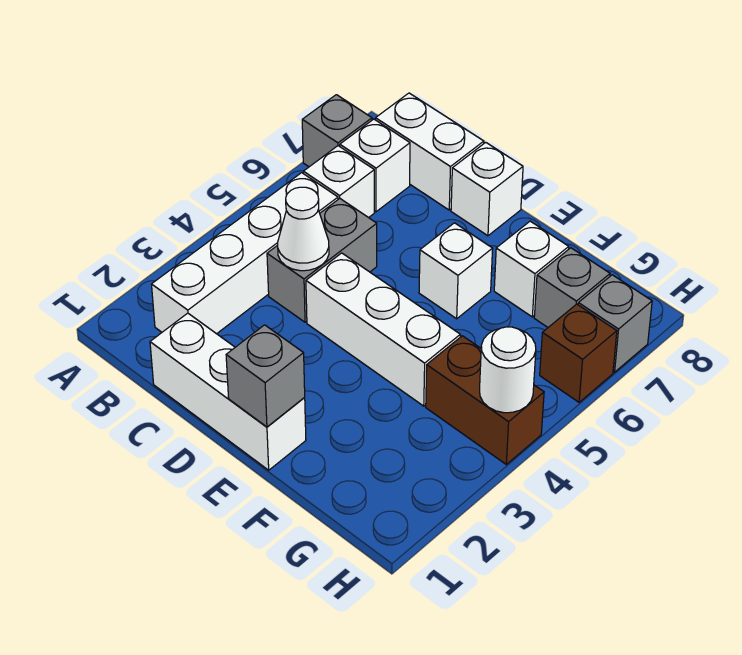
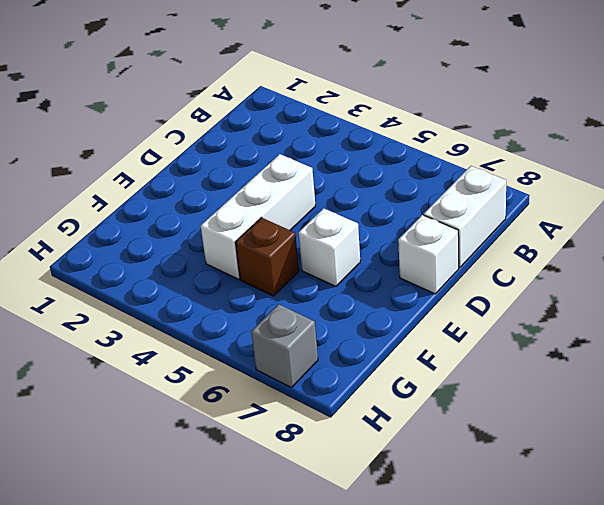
brown 1x1 brick [235,218,299,296] -> brown 1x1 brick moved to [540,304,617,402]
none -> grey 1x1 brick [302,95,372,167]
none -> white 1x4 brick [151,173,338,334]
none -> white 1x1 brick [303,146,374,218]

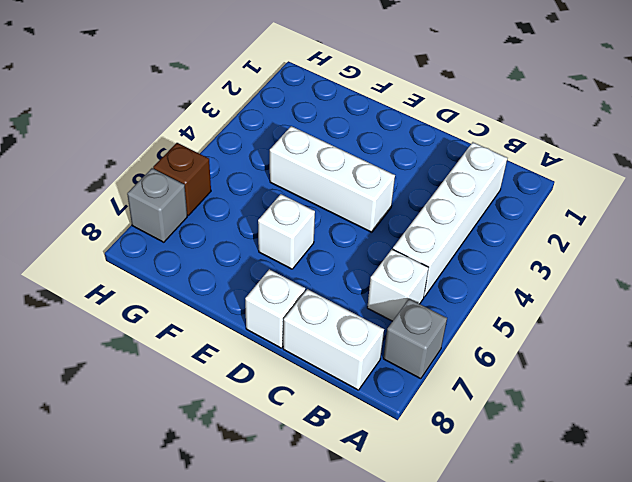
none -> white 1x1 brick [340,119,410,212]
none -> white 1x3 brick [150,313,306,470]
none -> grey 1x2 brick [267,199,377,322]

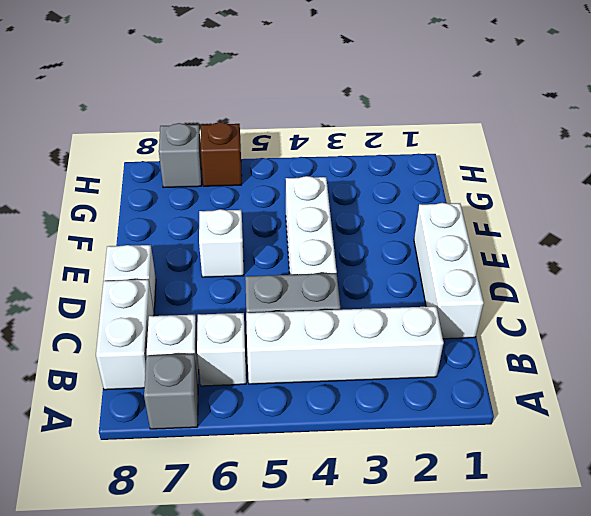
none -> white 1x1 brick [494,221,569,317]
none -> brown 1x2 brick [426,336,544,464]
none -> grey 1x1 brick [534,248,610,327]

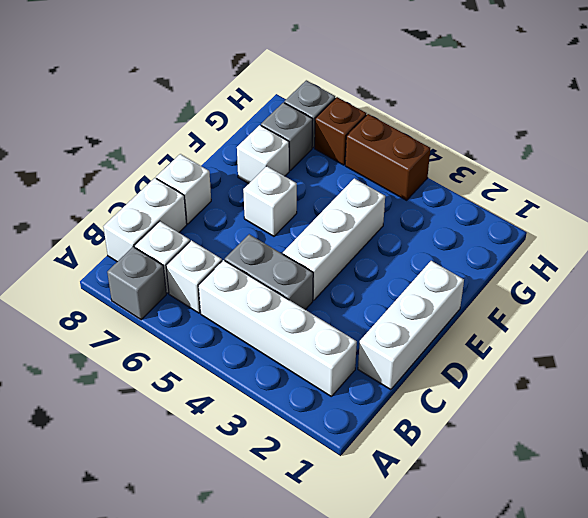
brown 1x2 brick [345,114,430,200] -> brown 1x2 brick turned to [426,336,544,464]
none -> white 1x1 cone [278,187,329,271]
none -> grey 1x1 brick [226,325,305,427]
none -> white 1x1 round brick [480,327,536,413]

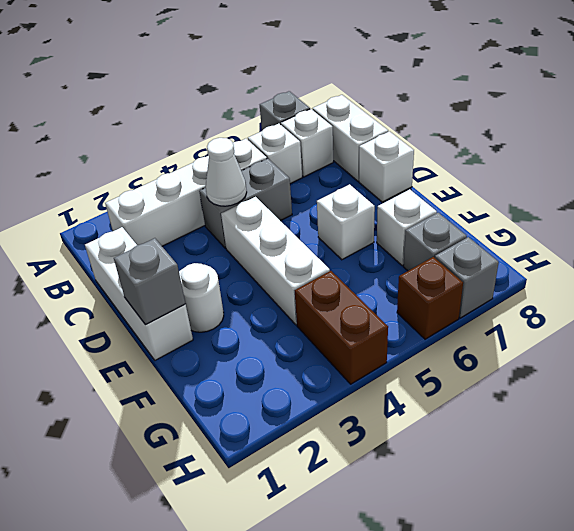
white 1x1 round brick [179,263,224,332] -> white 1x1 round brick moved to [480,327,536,413]

